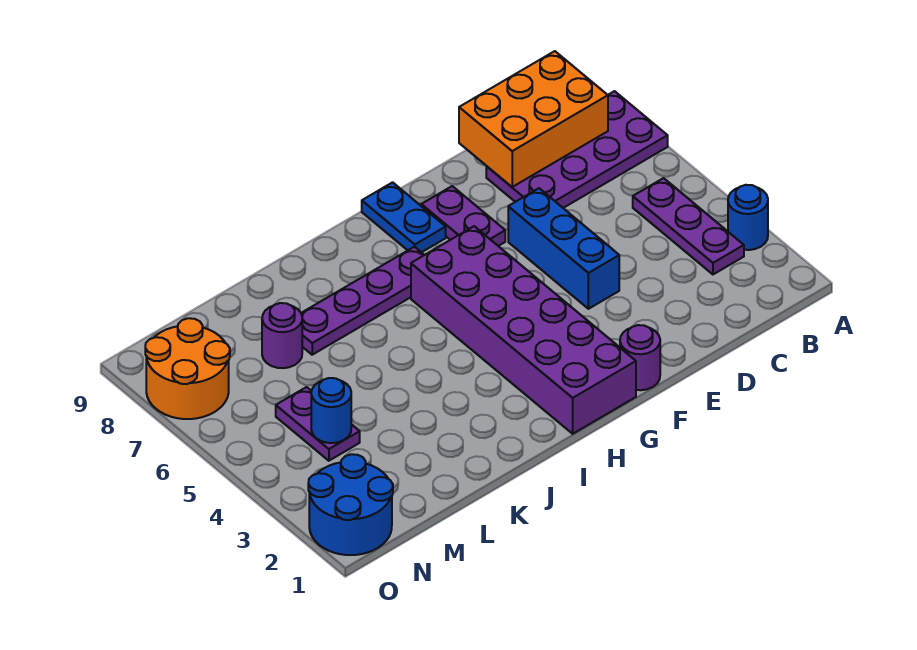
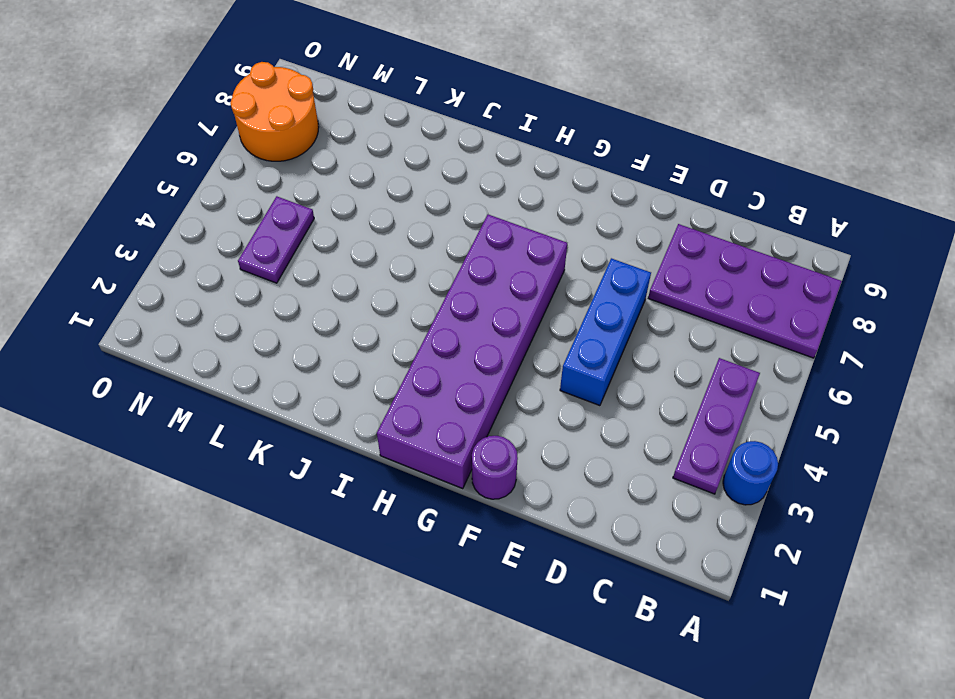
none -> purple 1x2 plate [421,186,505,246]
none -> blue 1x2 plate [362,182,446,252]
none -> purple 1x4 plate [301,247,424,355]

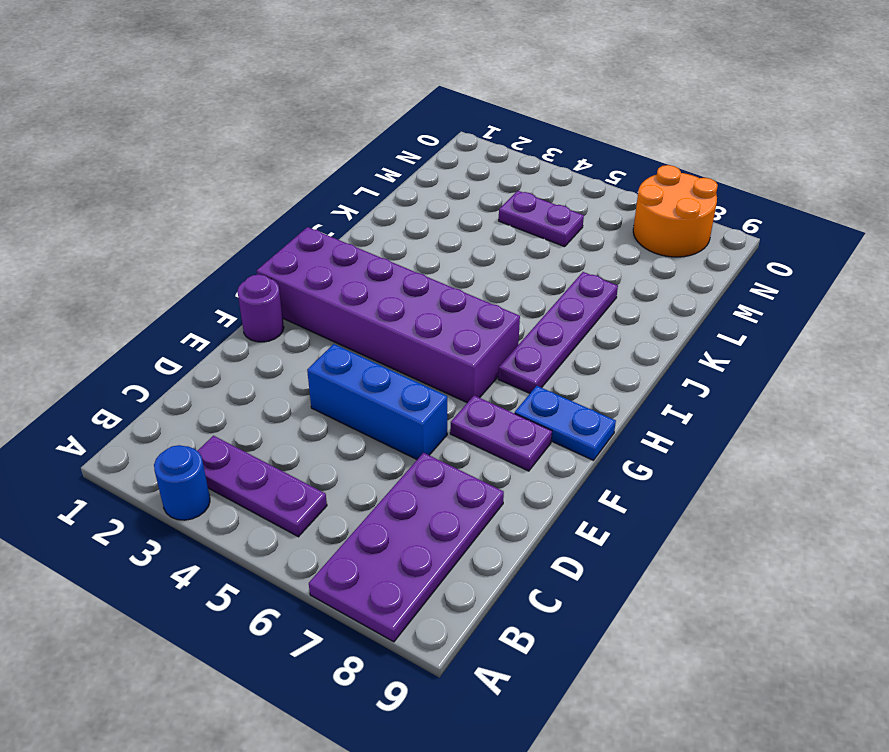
none -> purple 1x1 round brick [262,303,302,368]
none -> blue 2x2 round brick [308,454,393,555]
none -> orange 2x3 brick [459,51,608,187]

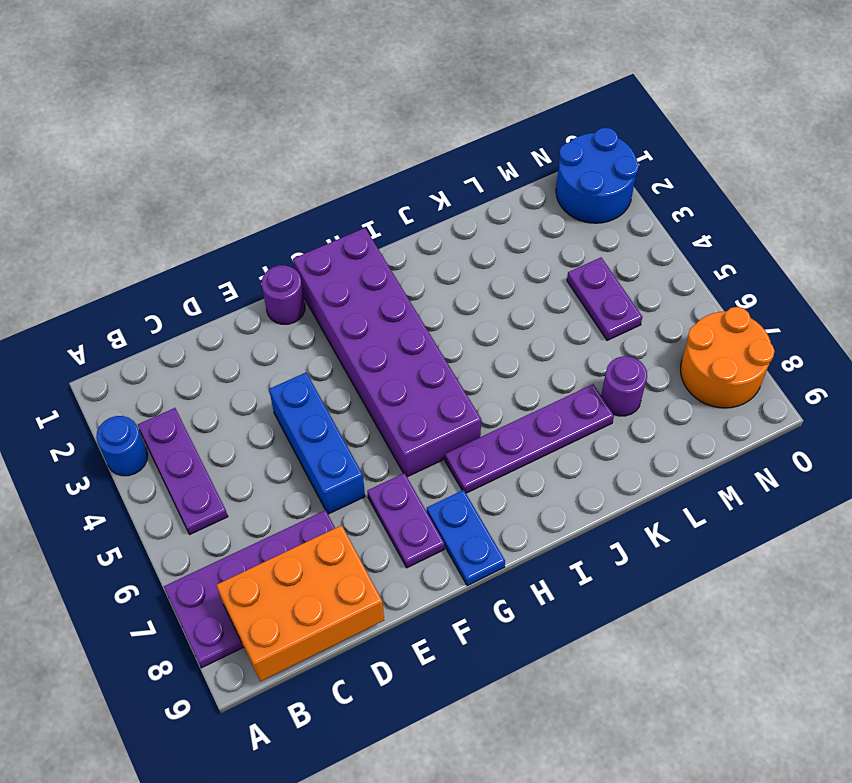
none -> blue 1x1 round brick [311,378,351,443]

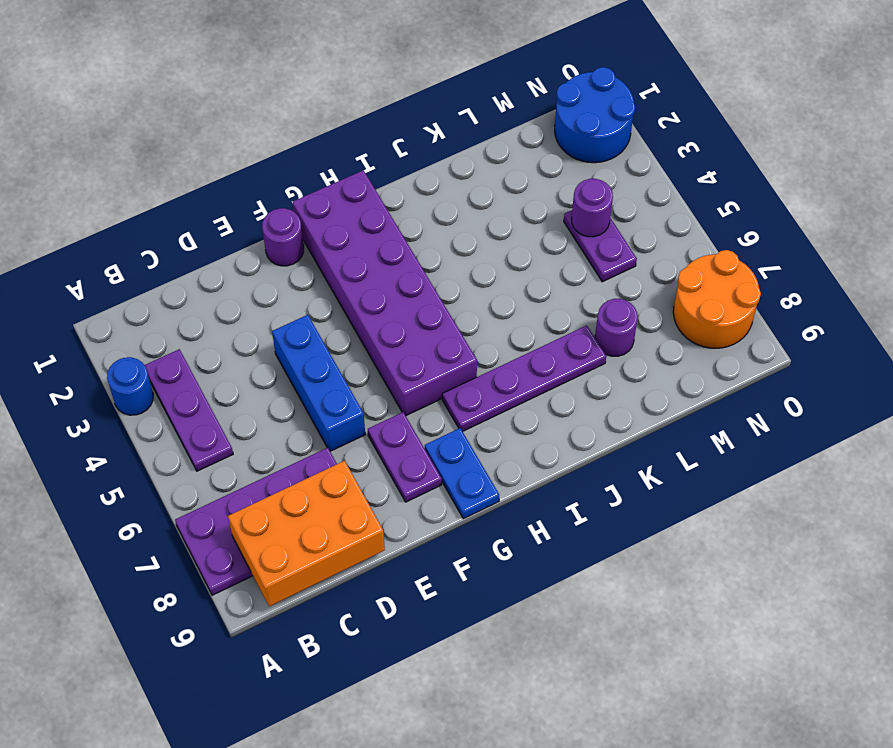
purple 1x1 round brick [572,179,613,237] -> blue 1x1 round brick [311,378,351,443]

